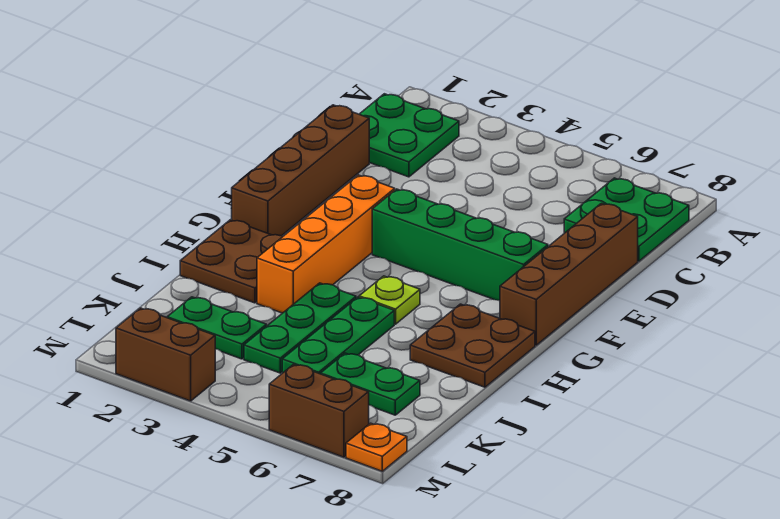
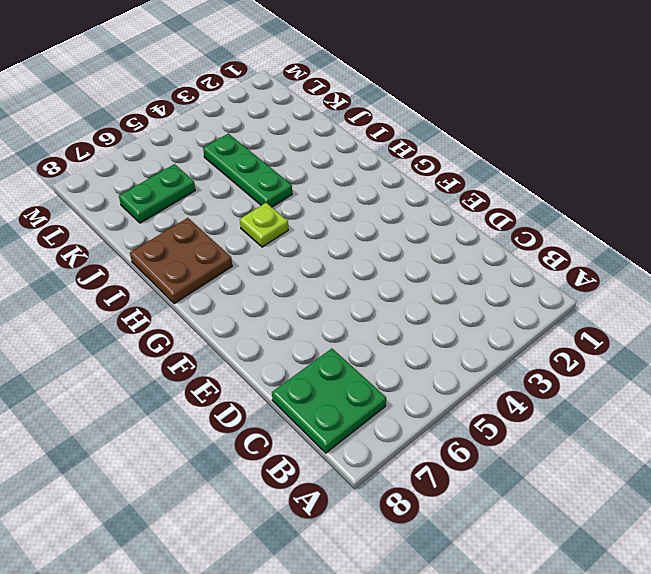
none -> green 2x2 plate [359,94,459,177]
none -> brown 1x4 brick [232,105,369,236]
none -> brown 1x4 brick [500,203,638,345]

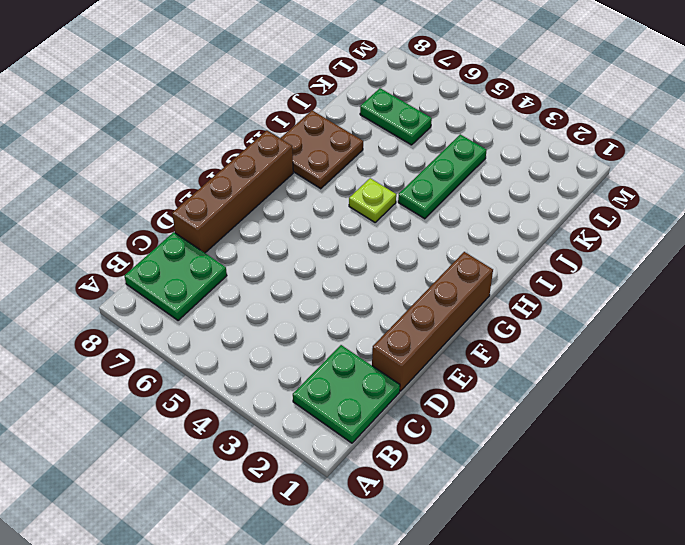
none -> orange 1x4 brick [257,175,395,313]
none -> green 1x4 brick [372,189,548,301]
none -> brown 2x2 plate [180,220,283,303]

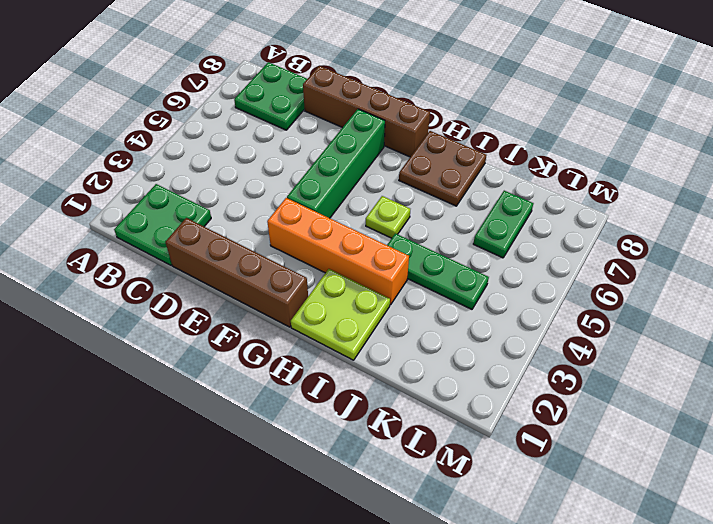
lime 2x2 plate [291,269,390,360] -> brown 2x2 plate [180,220,283,303]
none -> green 1x3 plate [282,297,394,374]
none -> green 1x2 plate [167,297,266,359]
none -> brown 1x2 brick [116,308,215,401]

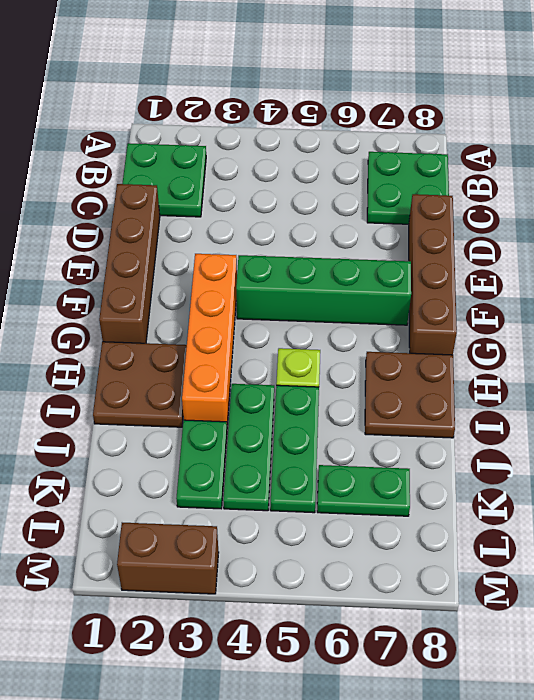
green 1x2 plate [176,420,227,509] -> green 1x2 plate turned to [167,297,266,359]
none -> brown 1x2 brick [269,364,369,457]
none -> orange 1x1 plate [346,423,407,471]

